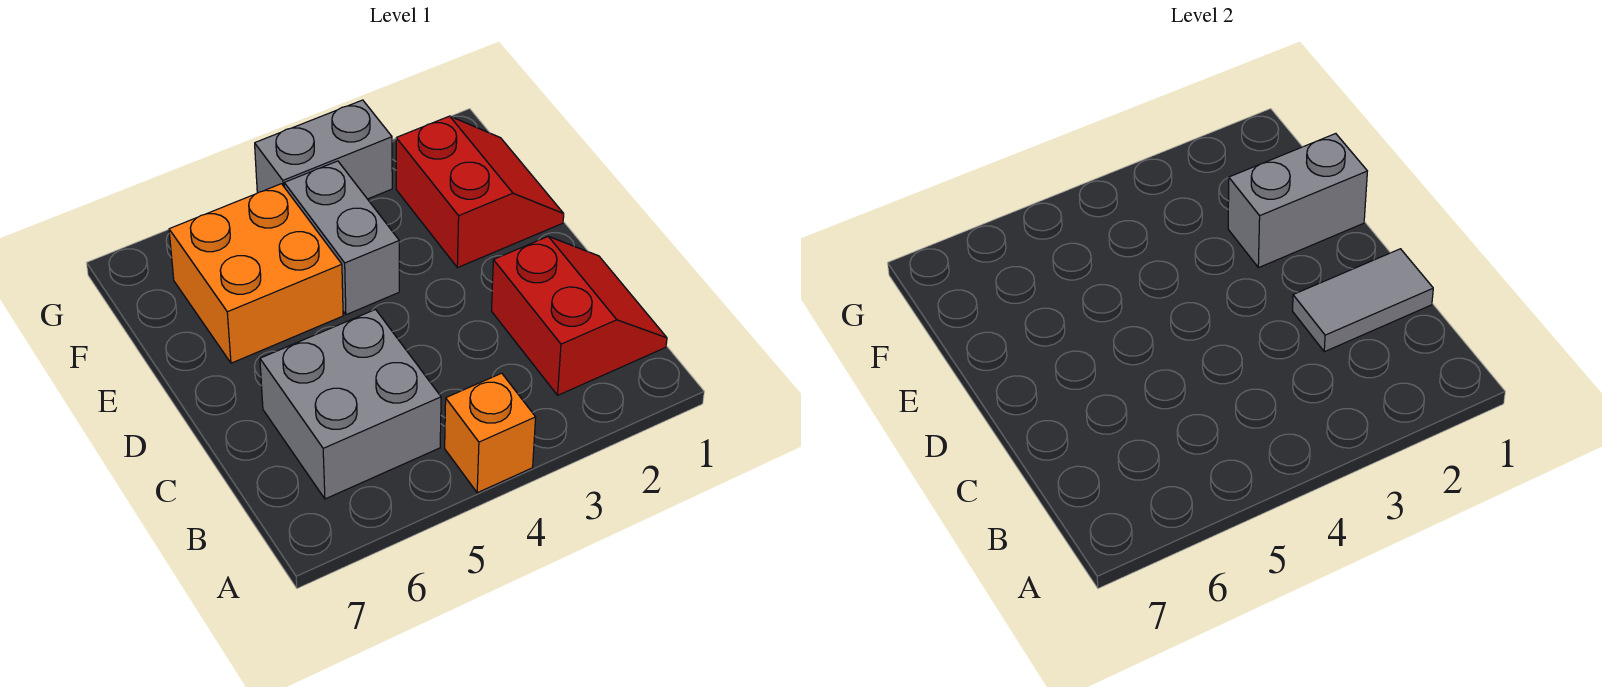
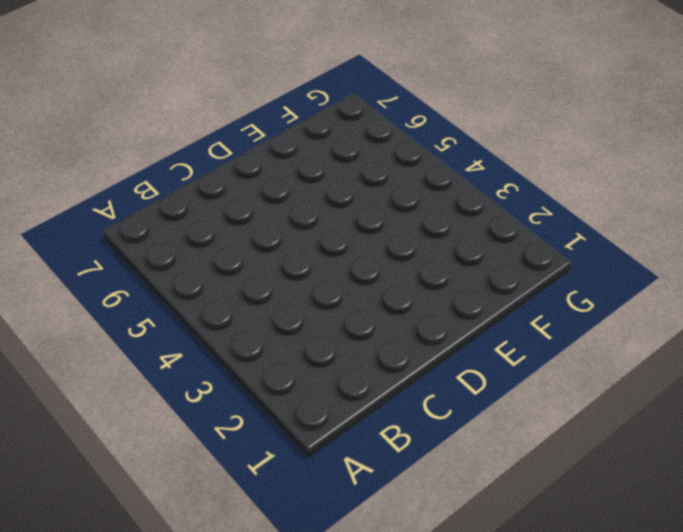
none -> orange 1x1 brick [445,373,536,493]
none -> red 2x2 slope [492,237,667,395]

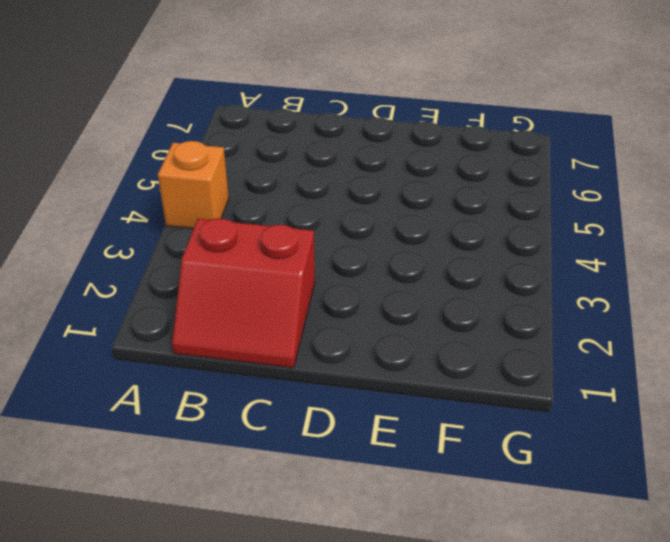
none -> grey 2x2 brick [260,310,441,499]
none -> red 2x2 slope [396,116,564,268]

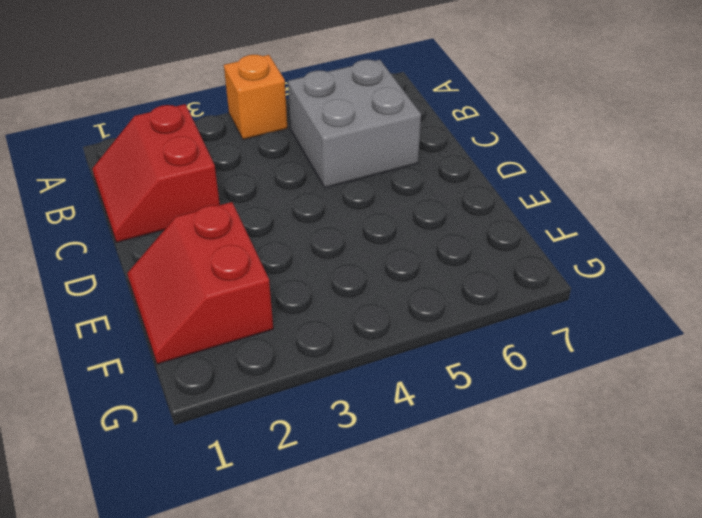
none -> grey 1x2 brick [284,161,399,315]
none -> orange 2x2 brick [169,184,343,363]

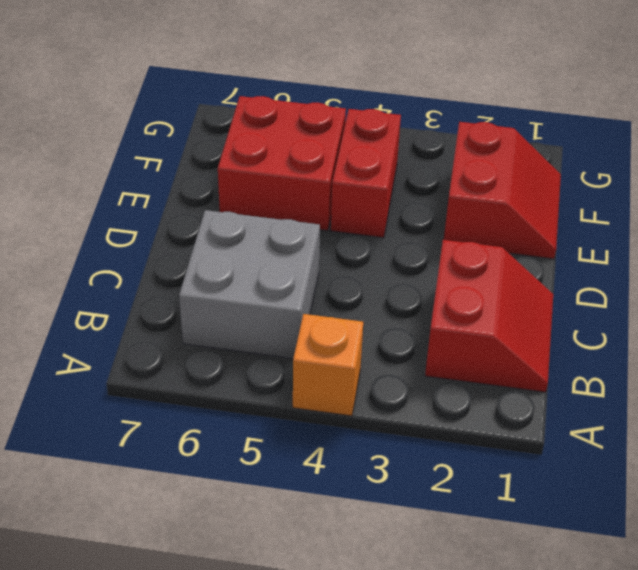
red 1x2 brick [331,109,401,238] -> grey 1x2 brick [284,161,399,315]
red 2x2 brick [218,96,346,231] -> orange 2x2 brick [169,184,343,363]
none -> grey 1x2 brick [255,100,392,199]
none -> grey 1x2 tile [1293,249,1433,352]

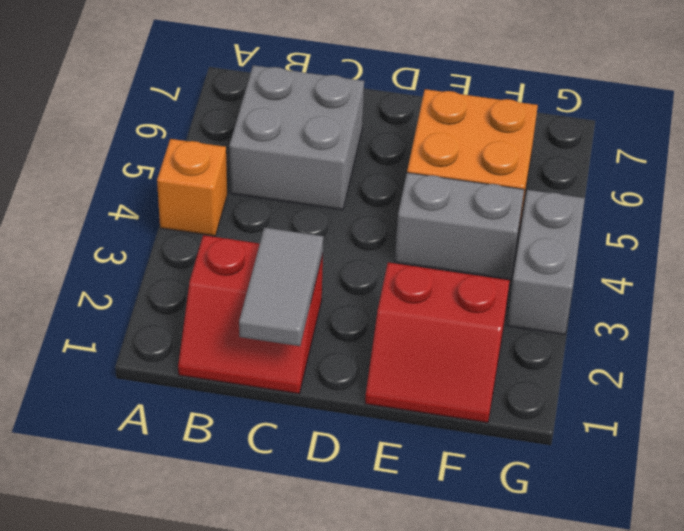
none -> grey 1x2 brick [1228,134,1367,268]

